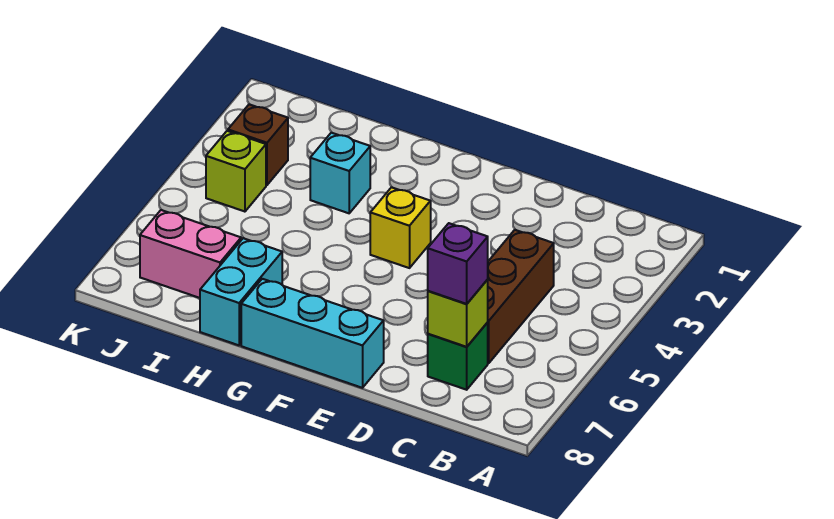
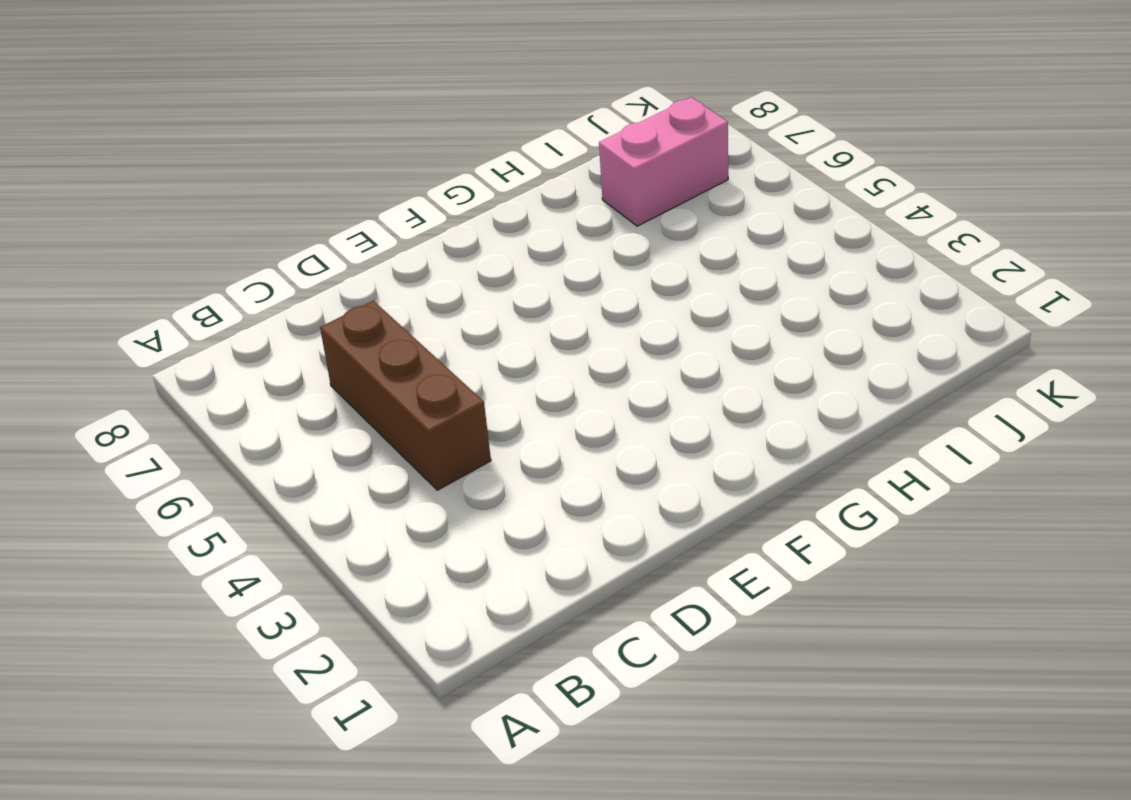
none -> green 1x1 brick [428,323,488,390]
none -> cyan 1x3 brick [241,279,384,388]

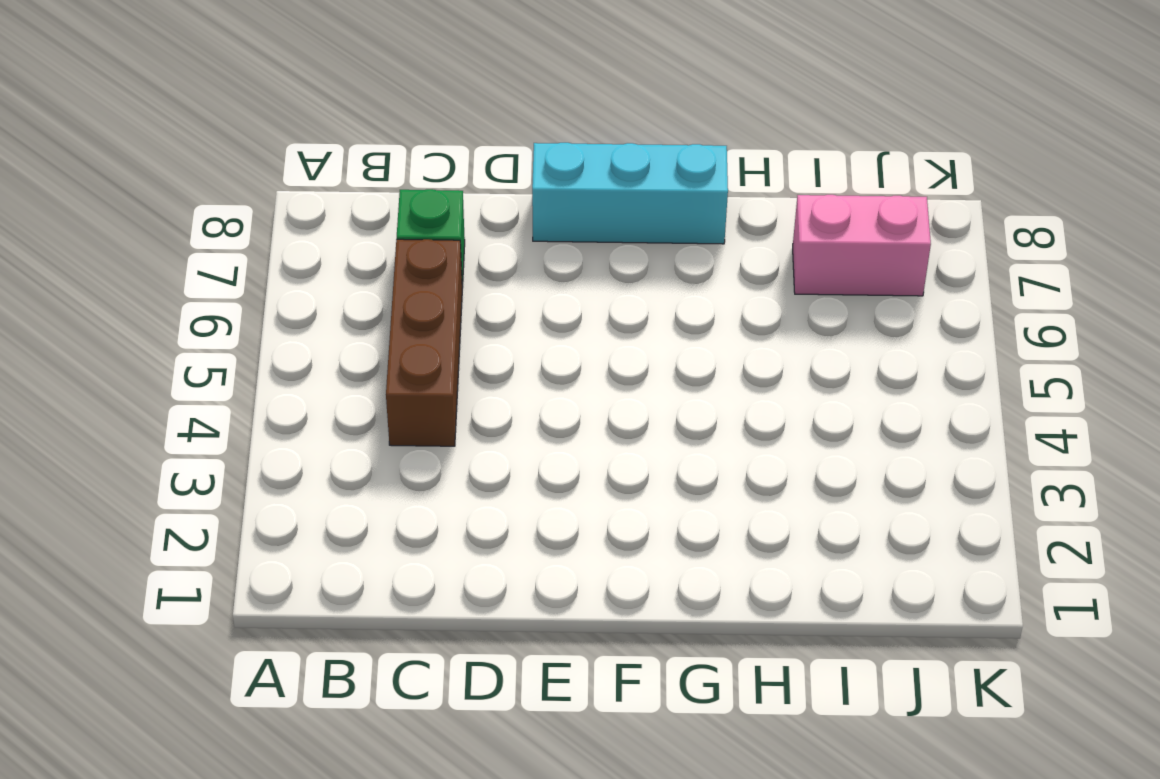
none -> yellow 1x1 brick [370,187,431,268]
none -> cyan 1x1 brick [310,133,370,213]

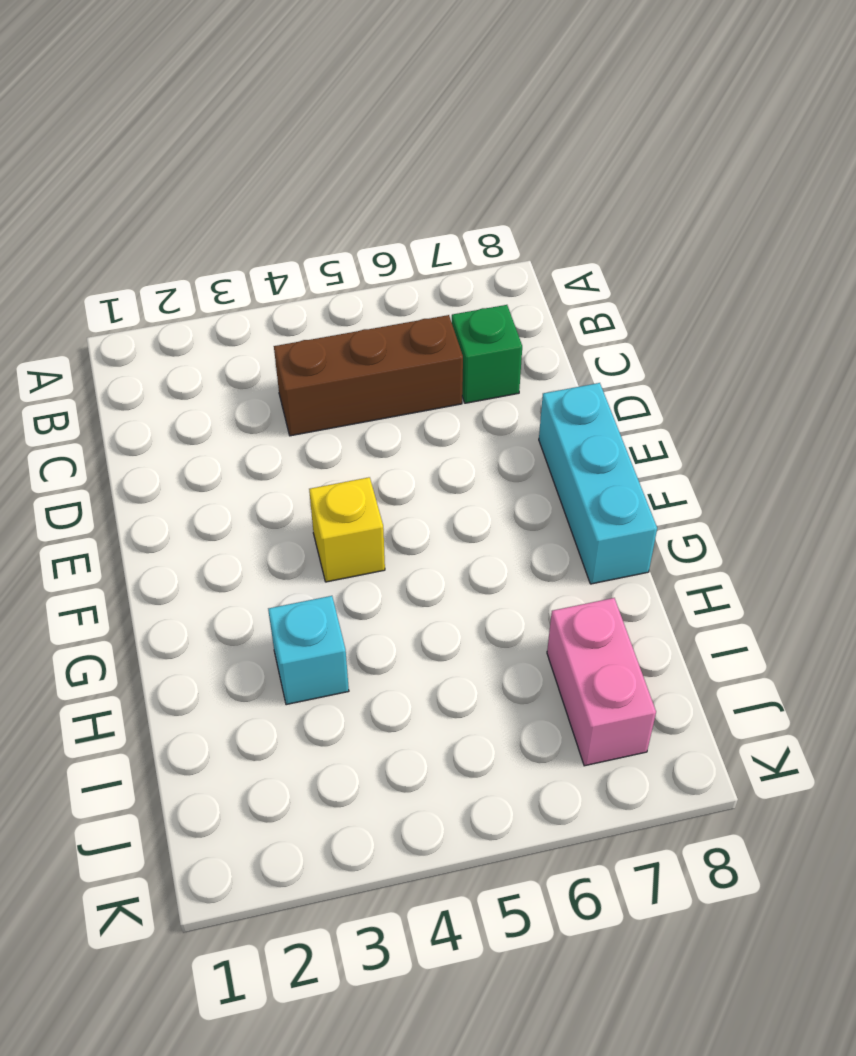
none -> cyan 1x2 brick [200,238,282,345]
none -> brown 1x1 brick [228,104,288,185]

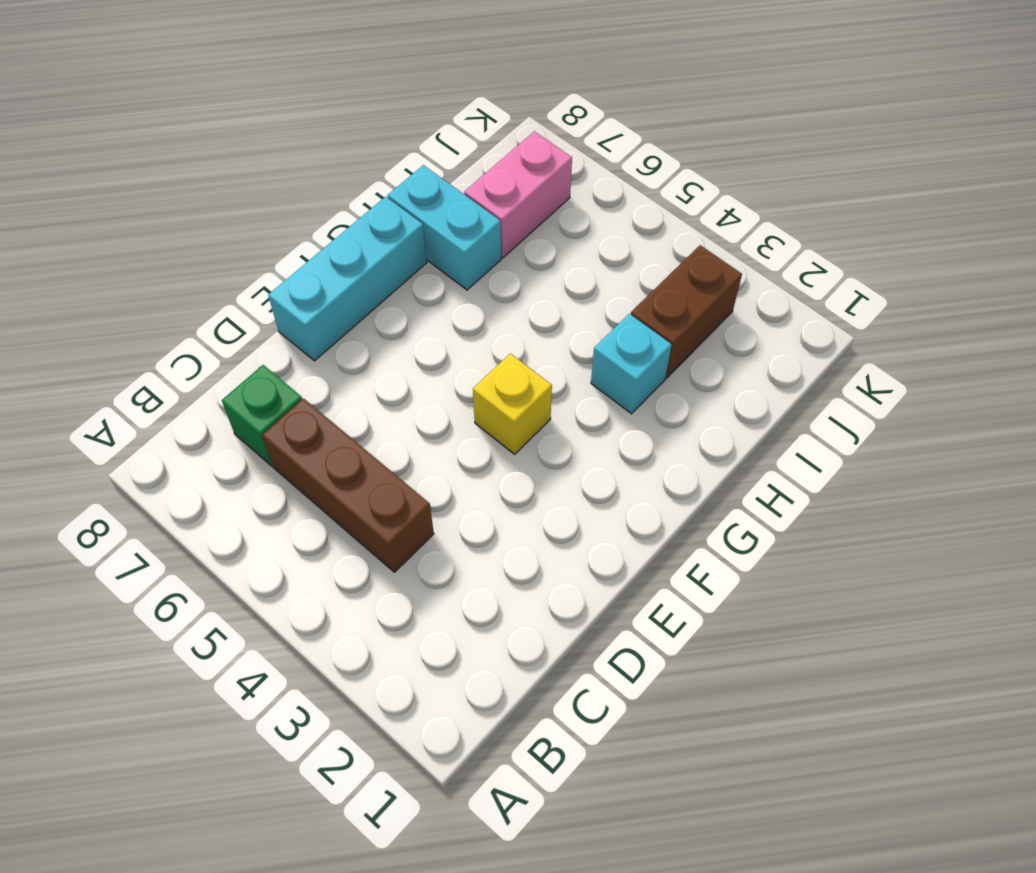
brown 1x2 brick [631,245,742,378] -> brown 1x1 brick [228,104,288,185]
none -> lime 1x1 brick [206,131,266,212]
none -> lime 1x1 brick [428,280,488,347]

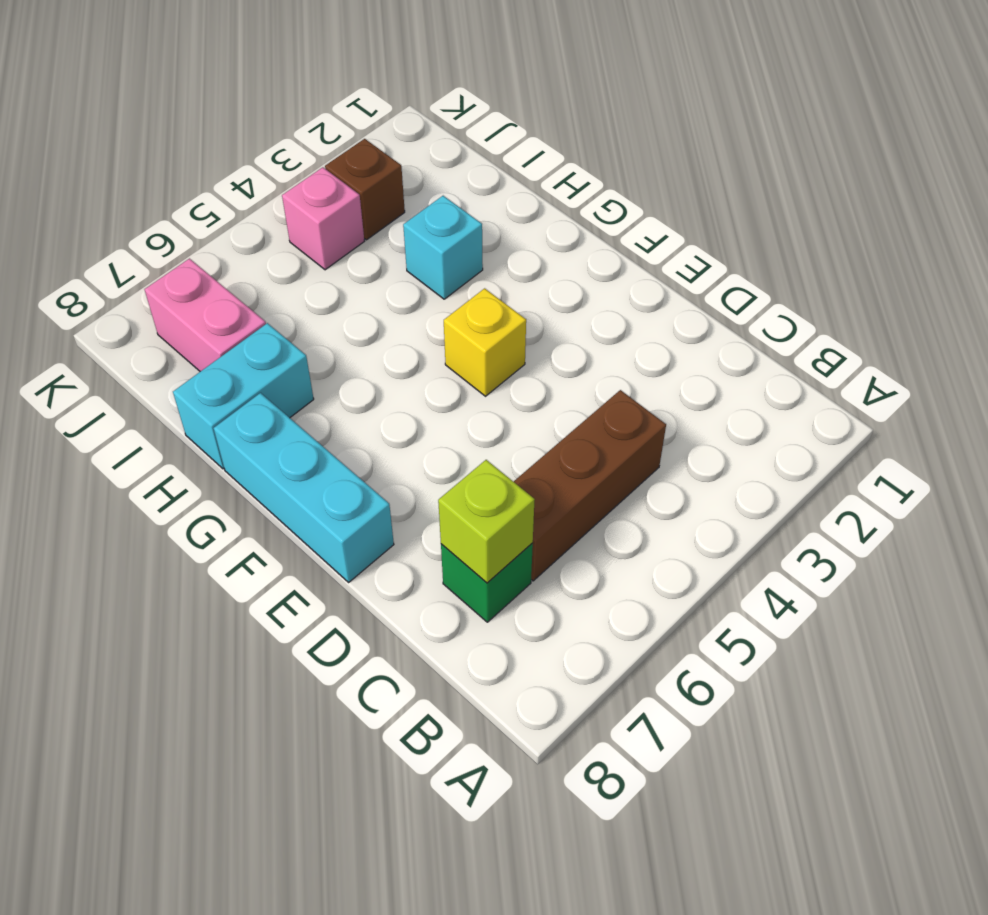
pink 1x1 brick [282,167,364,270] -> lime 1x1 brick [206,131,266,212]
none -> purple 1x1 brick [428,223,488,304]

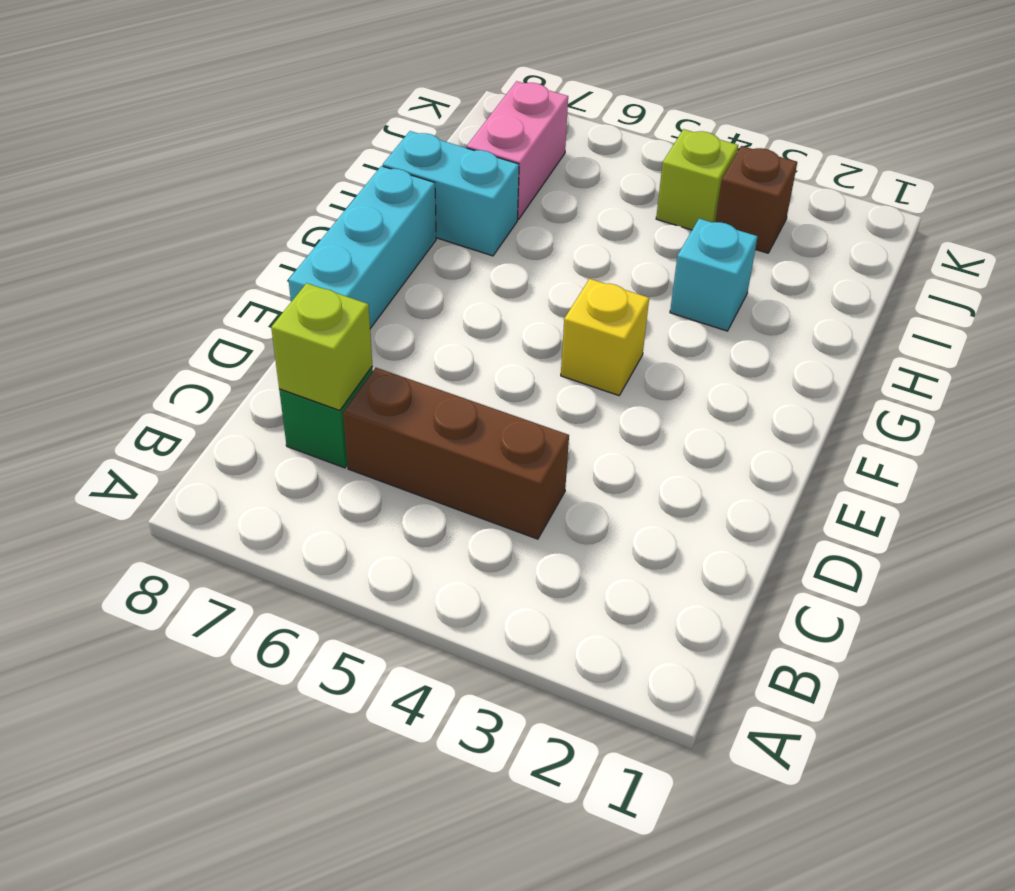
none -> purple 1x1 brick [428,223,488,304]

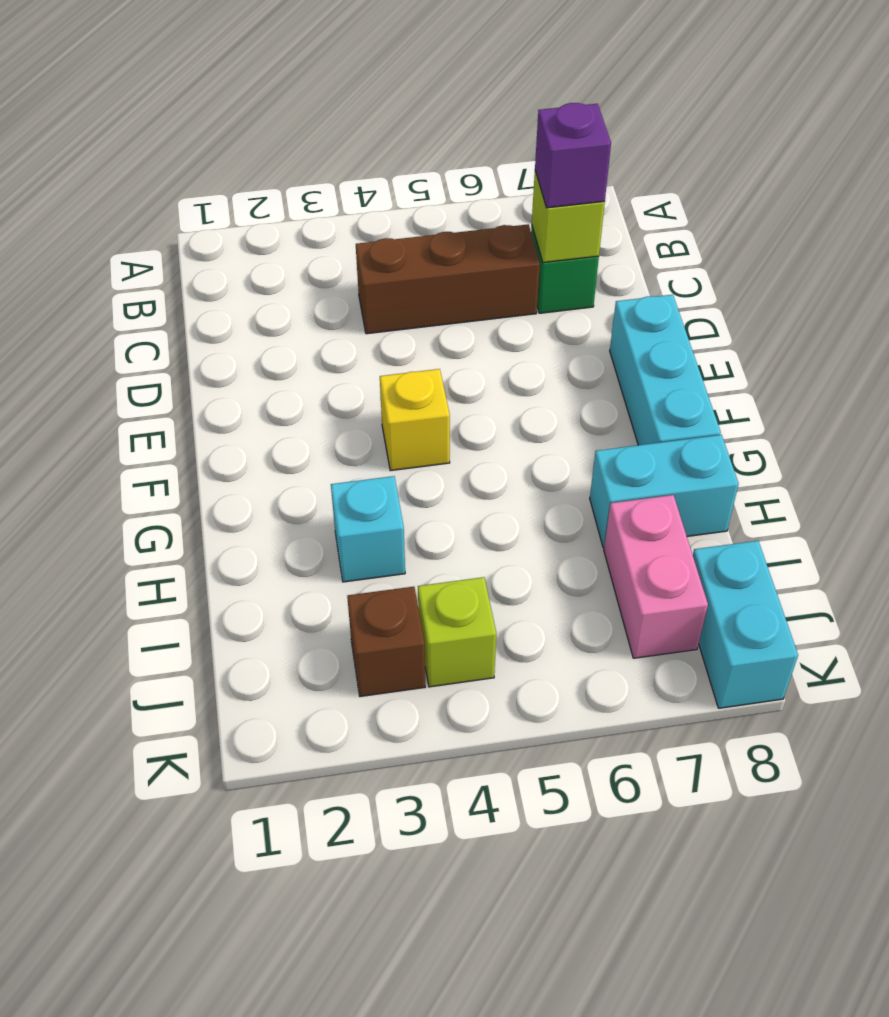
cyan 1x2 brick [693,541,798,708] -> none

